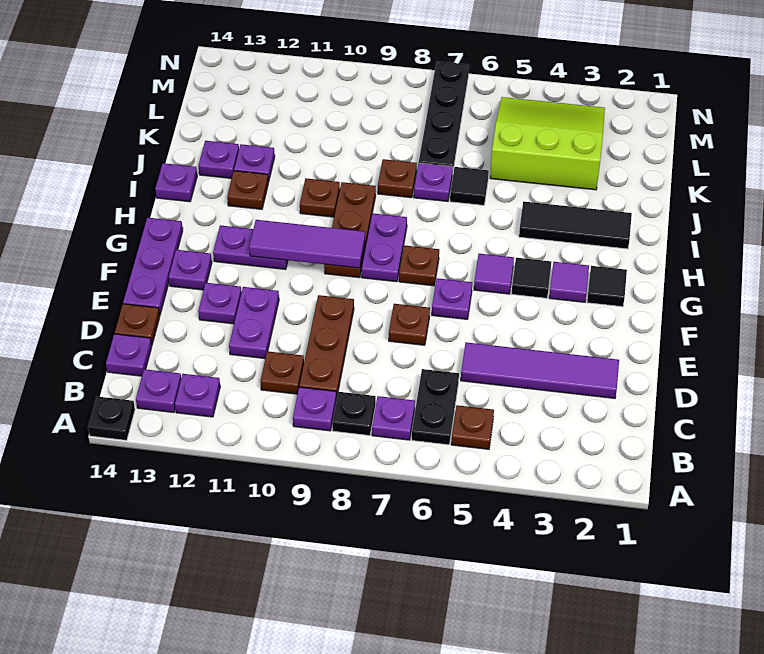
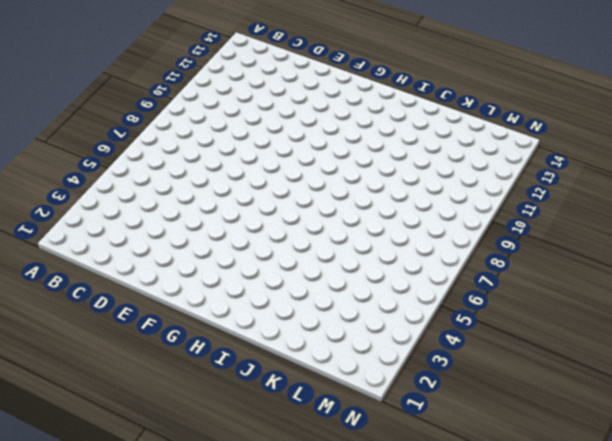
none -> black 1x1 plate [88,396,135,440]
none -> brown 1x1 plate [451,405,494,449]
none -> black 1x2 plate [412,369,459,445]
none -> purple 1x1 plate [372,396,415,440]

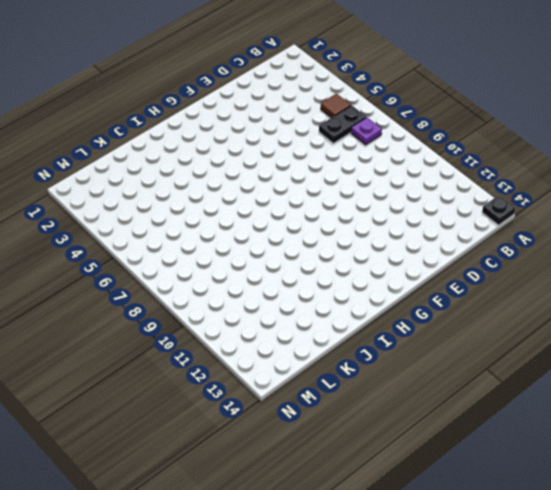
brown 1x1 tile [321,94,351,118] -> brown 1x1 plate [451,405,494,449]
none -> black 1x1 plate [332,392,376,435]
none -> purple 1x1 plate [293,387,337,431]
none -> purple 1x1 plate [175,374,220,417]
none -> purple 1x1 plate [136,369,181,413]

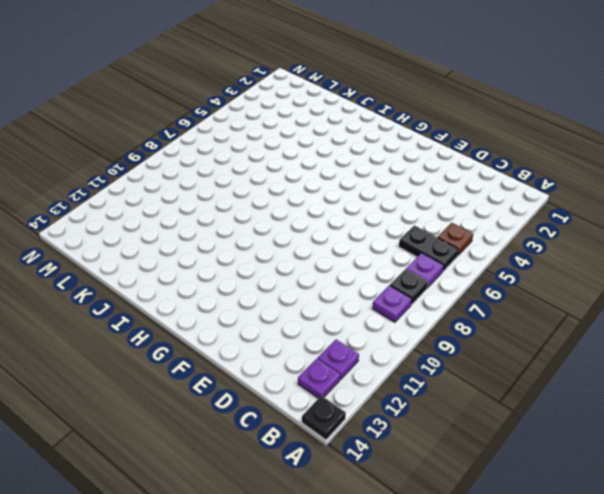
none -> brown 1x3 plate [299,295,354,398]
none -> brown 1x1 plate [260,351,304,394]
none -> purple 1x1 plate [106,334,152,376]
none -> purple 1x4 tile [461,342,619,398]

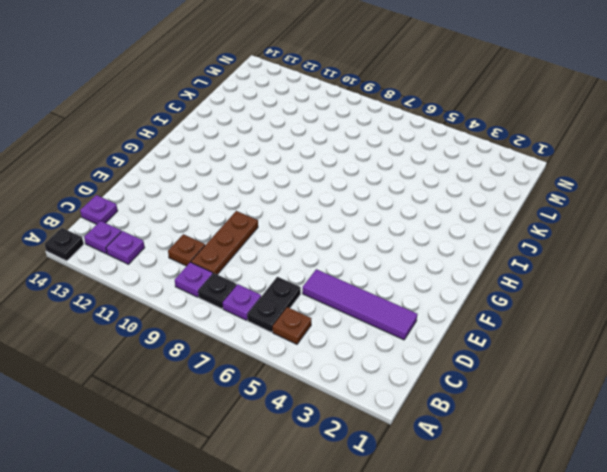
none -> purple 1x2 plate [229,287,279,359]
none -> brown 1x1 plate [115,304,160,346]
none -> brown 1x1 plate [389,304,430,345]
none -> purple 1x1 plate [198,283,242,324]

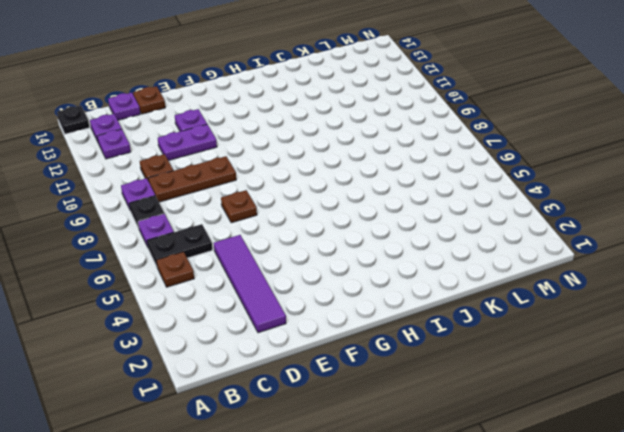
none -> purple 1x3 plate [123,218,183,315]
none -> purple 1x1 plate [432,278,472,319]
none -> purple 1x1 plate [169,250,212,290]
none -> black 1x1 tile [587,266,627,307]

